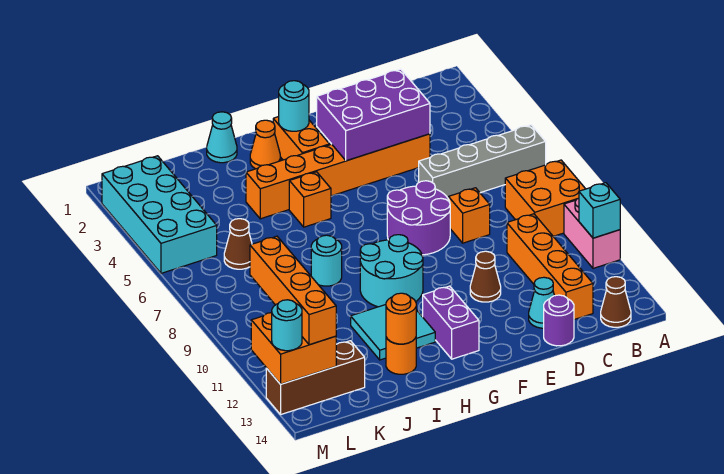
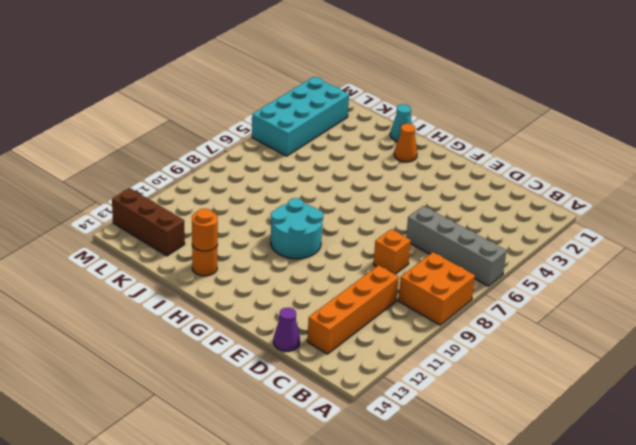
purple 1x1 cone [274,307,300,351] -> purple 1x1 round brick [544,295,574,346]
none -> pink 1x2 brick [564,198,620,268]
none -> brown 1x1 cone [601,277,631,327]
none -> orange 1x6 brick [246,134,430,219]
none -> cyan 1x1 cone [529,277,554,328]

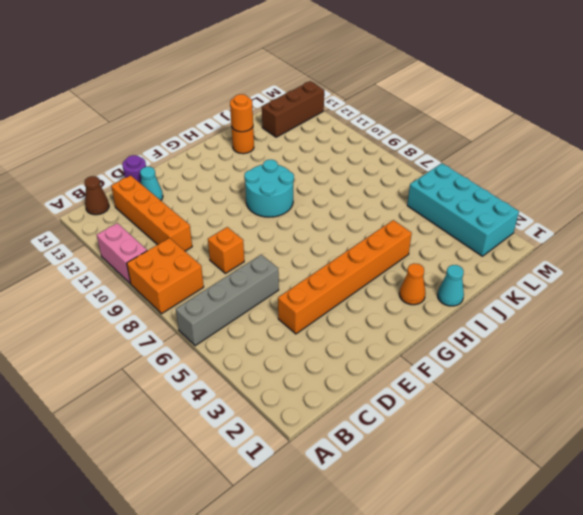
none -> purple 2x2 round brick [387,181,450,255]
none -> brown 1x1 cone [470,251,501,302]
none -> orange 1x2 brick [273,117,330,160]
none -> purple 1x2 brick [423,286,479,359]

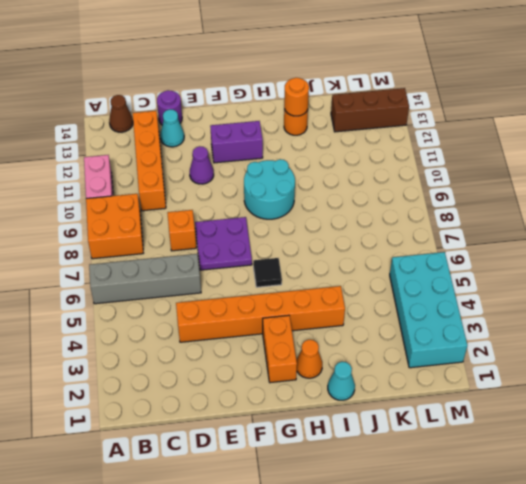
purple 2x2 plate [195,217,252,270] -> purple 2x2 round brick [387,181,450,255]
purple 1x1 cone [190,146,214,184] -> brown 1x1 cone [470,251,501,302]
purple 1x2 brick [210,121,263,163] -> purple 1x2 brick turned to [423,286,479,359]
black 1x1 tile [253,258,282,287] -> none
none -> orange 1x1 brick [289,172,331,227]
none -> cyan 2x2 tile [351,305,435,360]
none -> cyan 1x1 round brick [311,235,342,286]
none -> brown 1x1 cone [224,219,252,269]

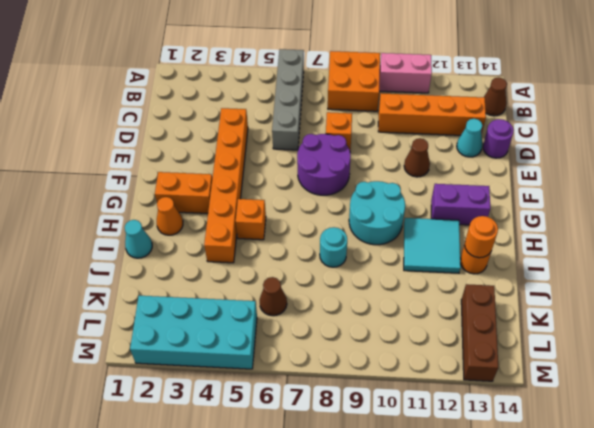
none -> cyan 1x1 brick [579,183,620,238]
none -> purple 2x3 brick [317,69,430,161]
none -> cyan 1x1 round brick [279,81,309,131]
none -> orange 2x2 brick [251,313,336,384]

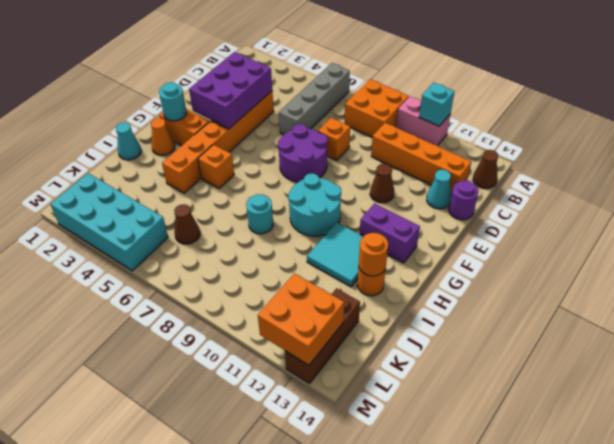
none -> orange 1x4 brick [250,236,336,345]
none -> cyan 1x1 round brick [272,300,302,351]

